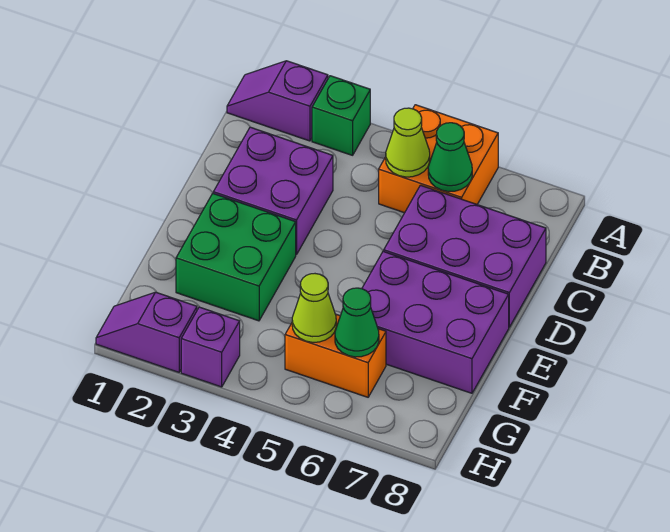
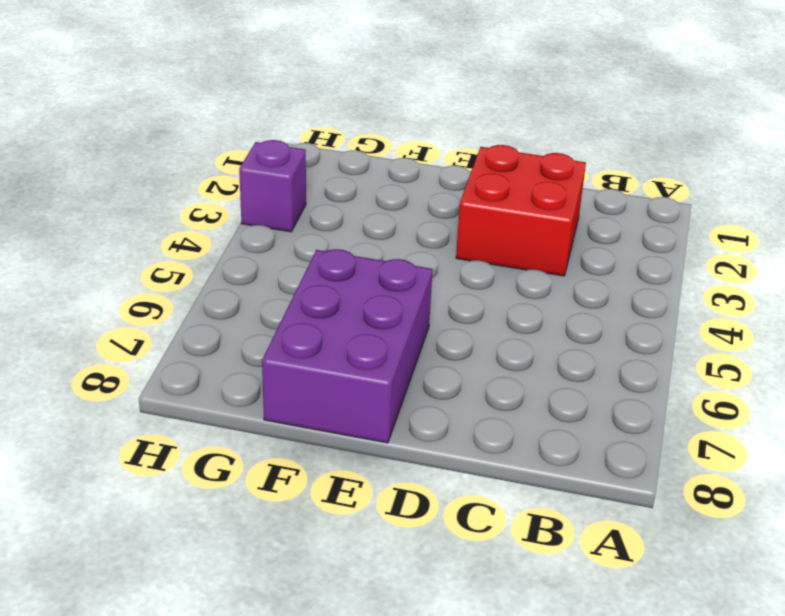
red 2x2 brick [456,145,586,276] -> purple 2x2 brick [213,127,333,255]
none -> purple 1x2 slope [227,61,328,141]
none -> green 1x1 brick [312,76,370,155]
none -> orange 2x2 brick [379,105,498,213]

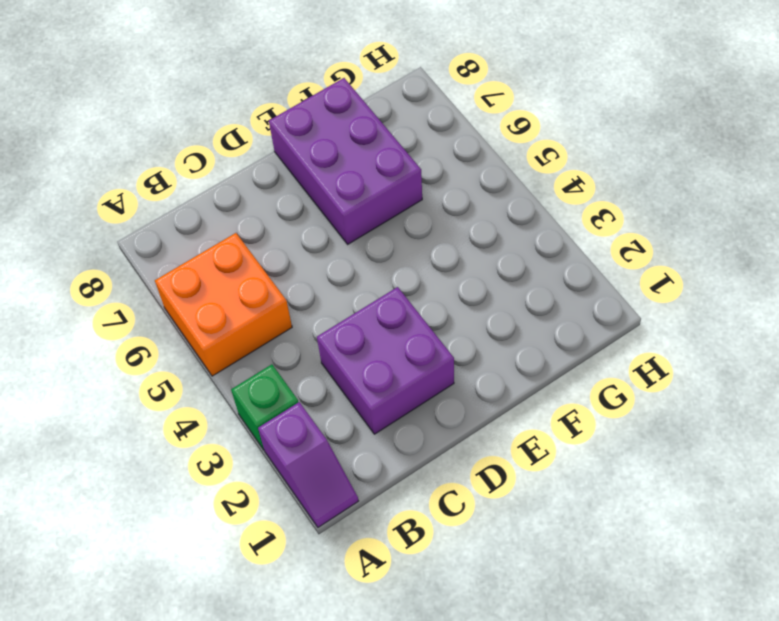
none -> purple 2x3 brick [384,185,546,327]
none -> green 2x2 brick [176,193,296,321]
none -> orange 1x2 brick [285,314,386,397]

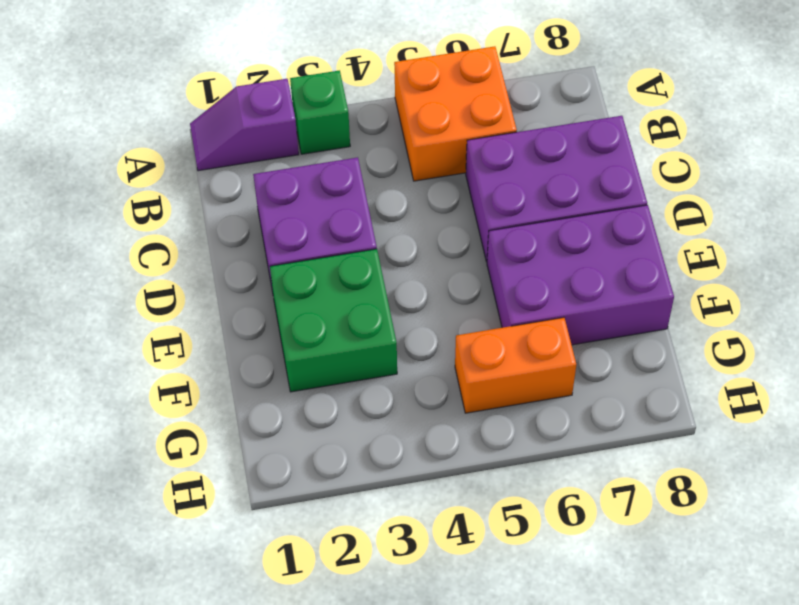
none -> purple 1x2 slope [96,292,197,372]
none -> purple 1x1 brick [181,307,240,387]
none -> lime 1x1 cone [386,108,430,177]

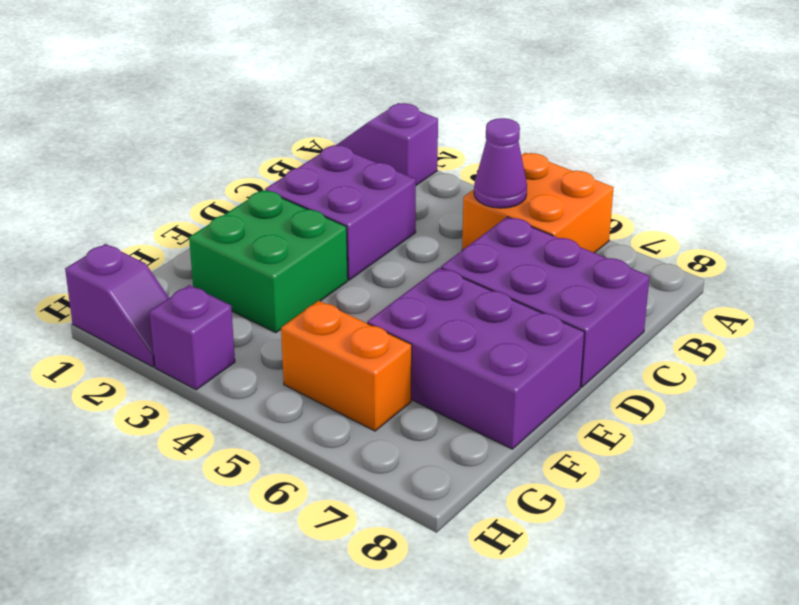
purple 1x1 cone [474,118,527,208] -> lime 1x1 cone [386,108,430,177]
purple 1x2 slope [65,244,169,367] -> purple 1x2 slope turned to [96,292,197,372]
none -> green 1x1 brick [312,76,370,155]
none -> green 1x1 cone [428,123,472,192]
none -> lime 1x1 cone [292,274,336,342]

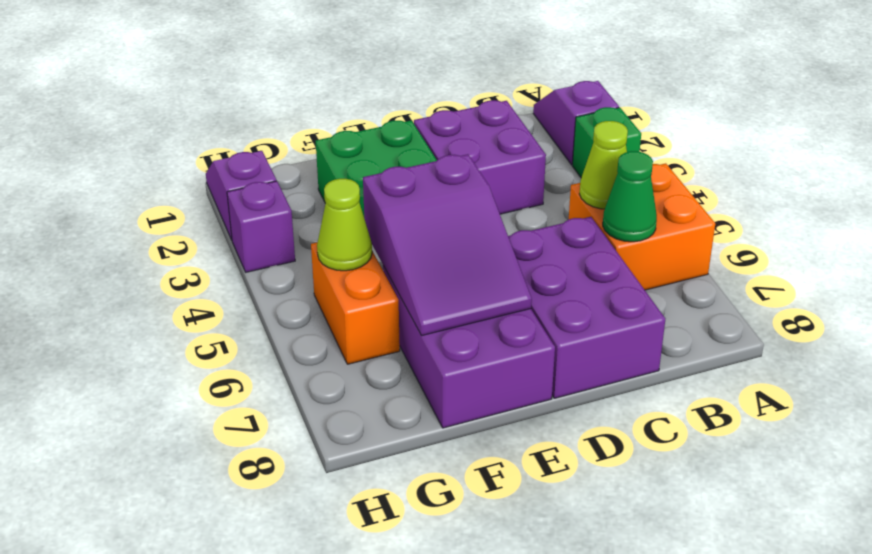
purple 2x3 slope [363,154,532,336] -> none
none -> green 1x1 cone [335,288,379,357]

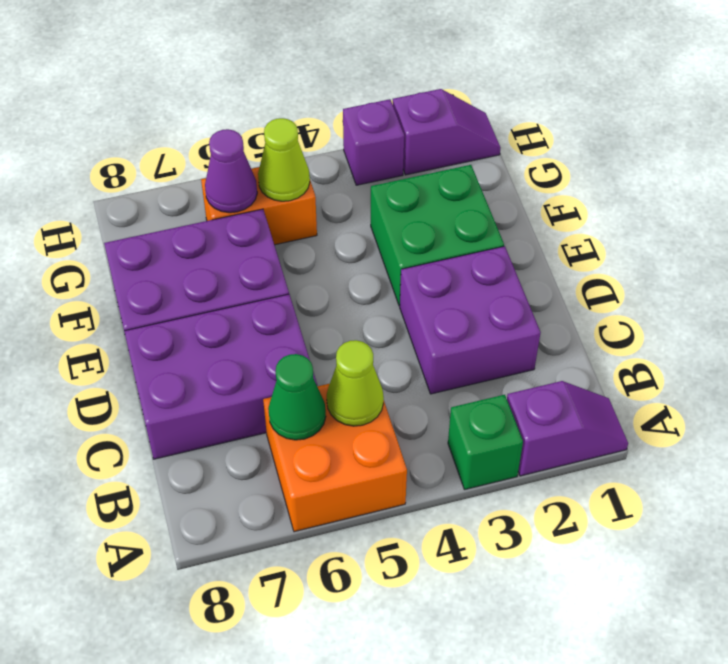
purple 1x1 cone [205,129,257,213] -> green 1x1 cone [335,288,379,357]

